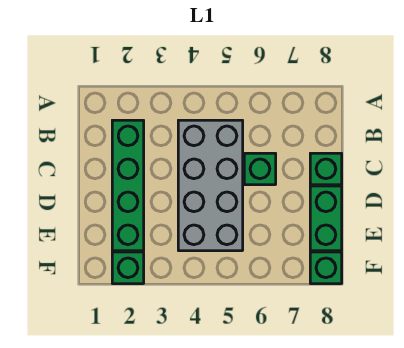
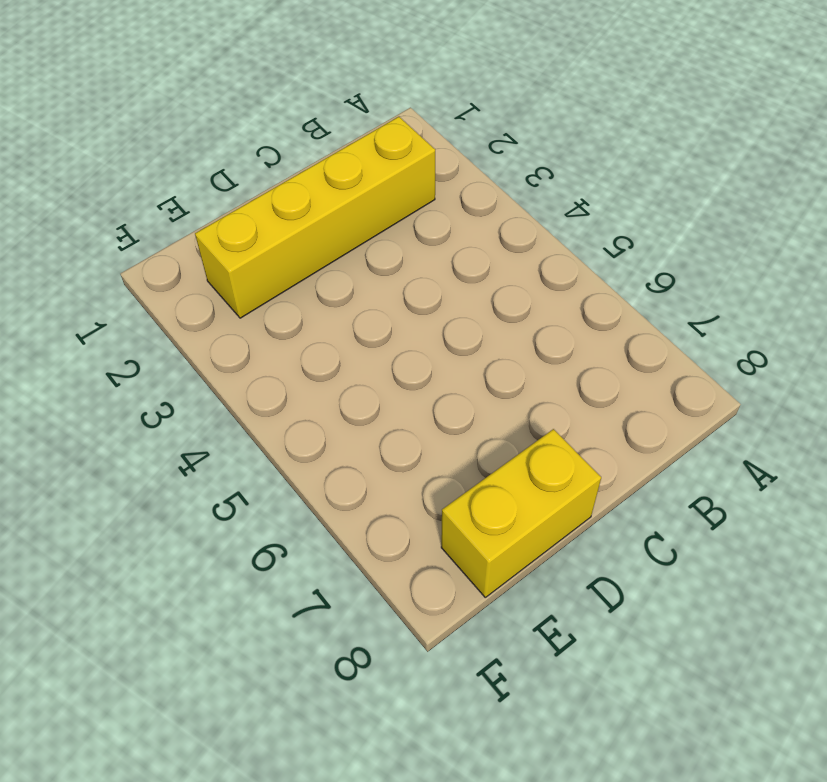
yellow 1x4 brick [195,117,435,318] -> green 1x4 brick [112,120,144,251]
yellow 1x2 brick [441,429,601,597] -> green 1x2 brick [310,186,342,251]
none -> grey 2x4 brick [178,120,243,251]
none -> green 1x1 brick [244,153,276,185]

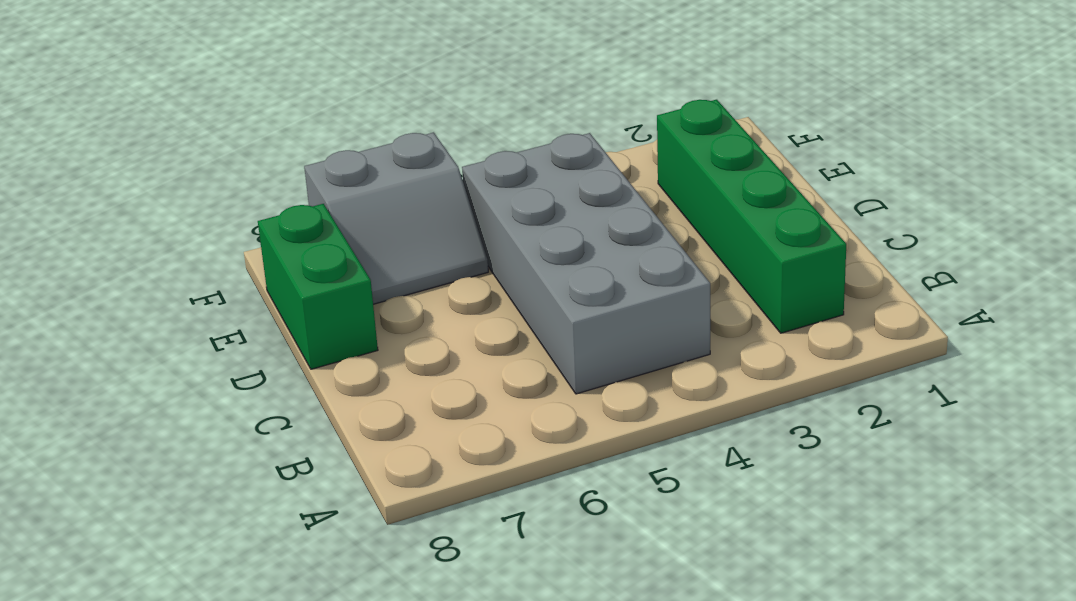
grey 2x2 slope [304,132,488,304] -> none
none -> green 1x1 brick [244,153,276,185]
none -> green 1x1 brick [310,153,342,185]

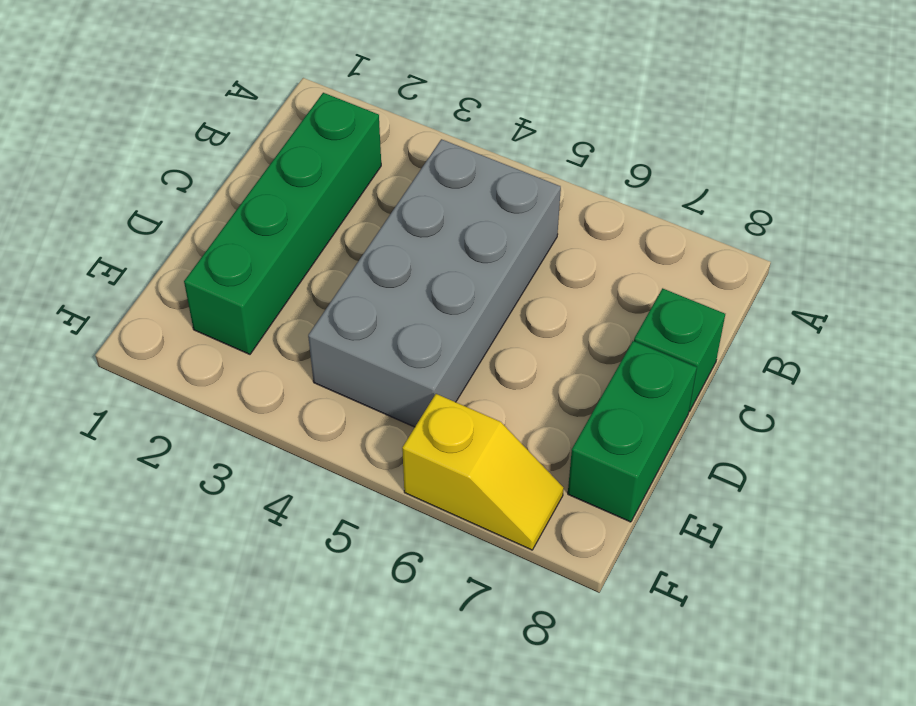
yellow 1x2 slope [402,394,564,550] -> none
none -> green 1x1 brick [244,153,276,185]
none -> green 1x1 brick [112,252,144,284]

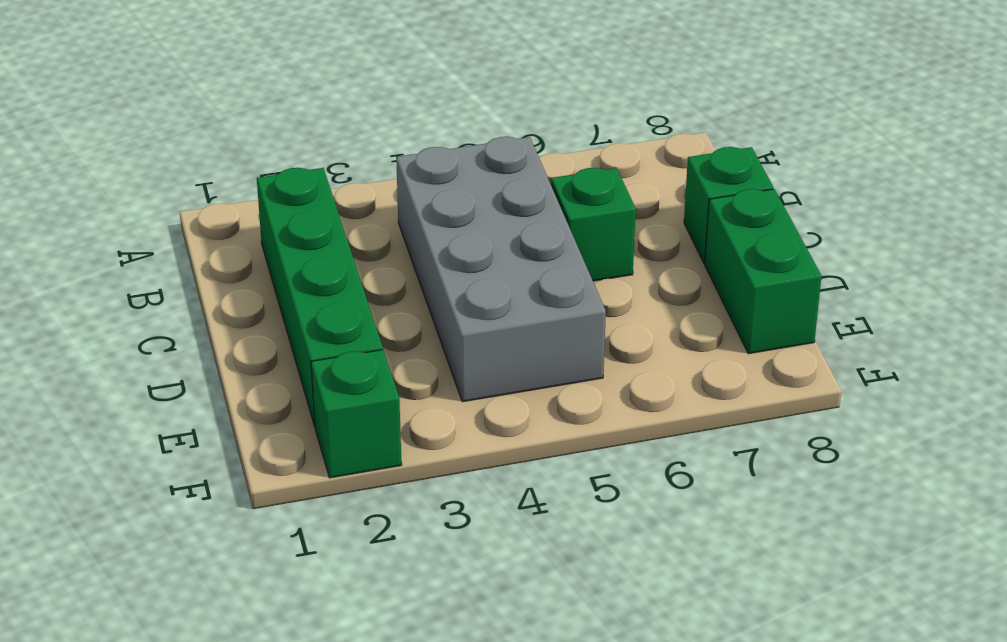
none -> green 1x1 brick [310,252,342,284]

